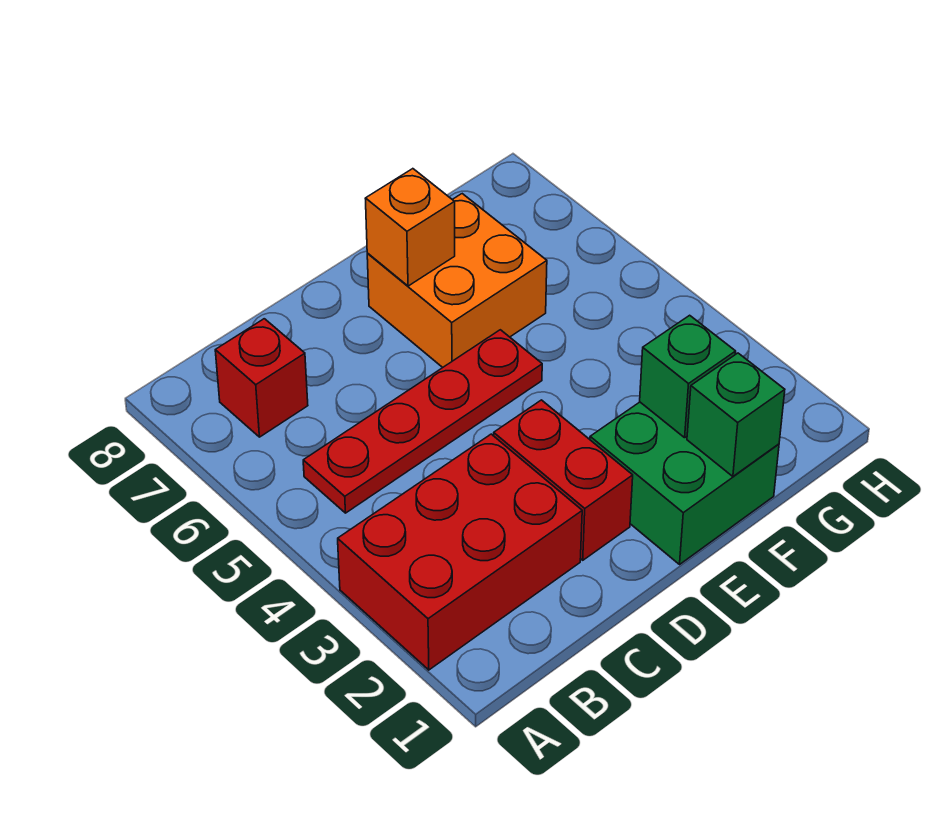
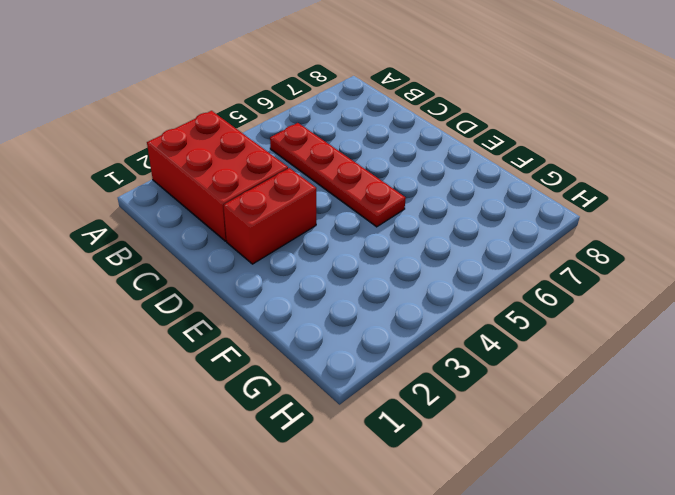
none -> red 1x1 brick [215,319,308,437]
none -> green 2x2 brick [590,402,779,564]

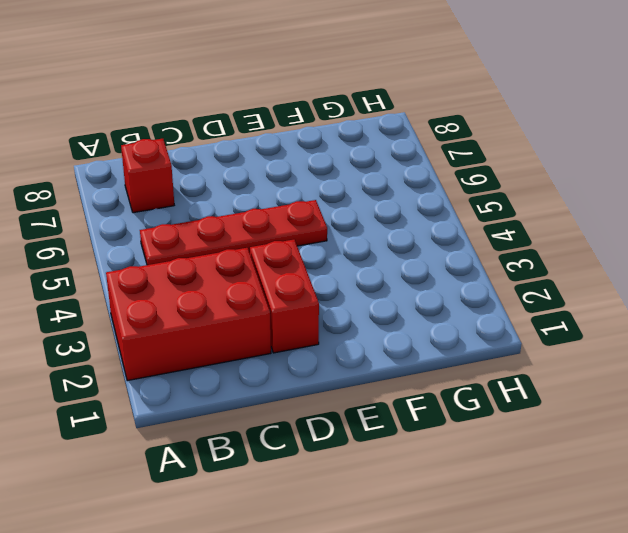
none -> green 2x2 brick [590,402,779,564]
none -> orange 2x2 brick [367,194,547,367]

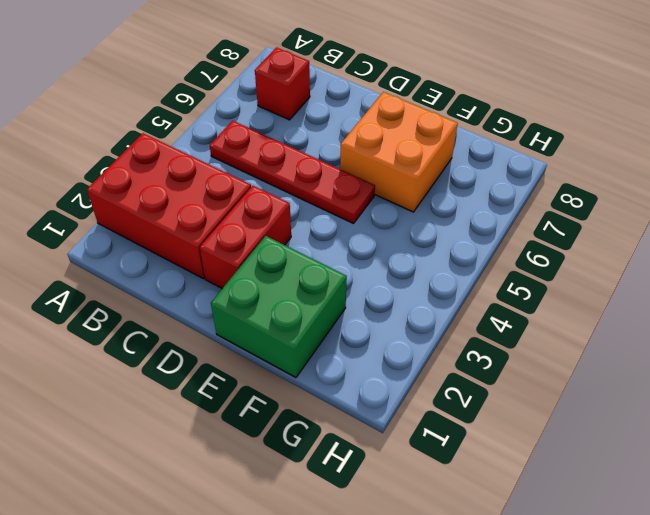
none -> orange 1x1 brick [365,169,455,286]
none -> green 1x1 brick [687,353,785,476]

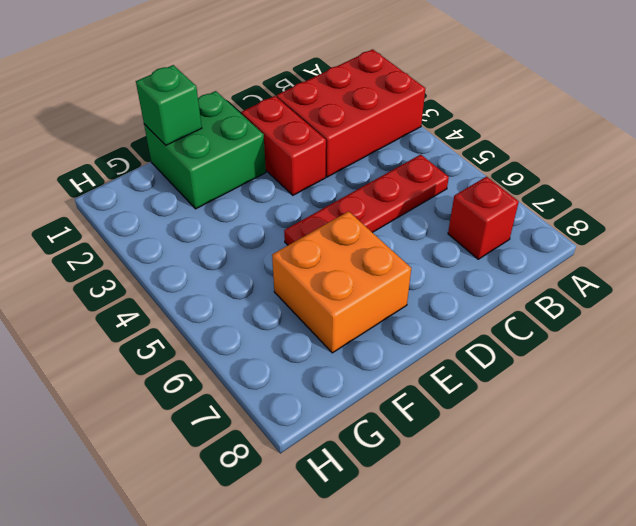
none -> orange 1x1 brick [365,169,455,286]
none -> green 1x1 brick [640,315,736,438]

